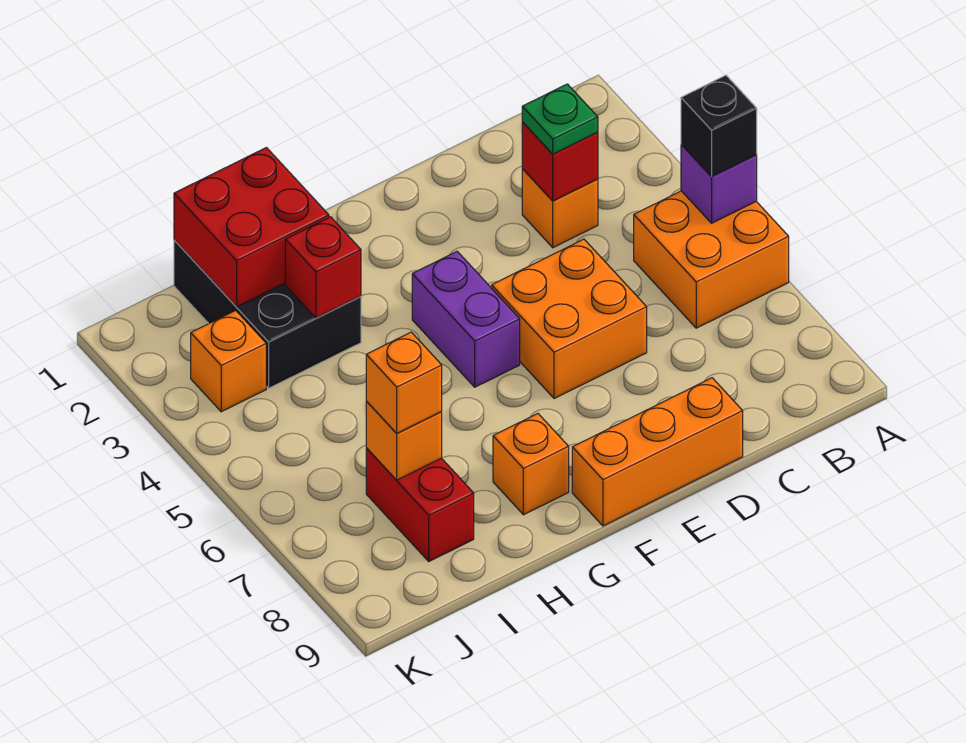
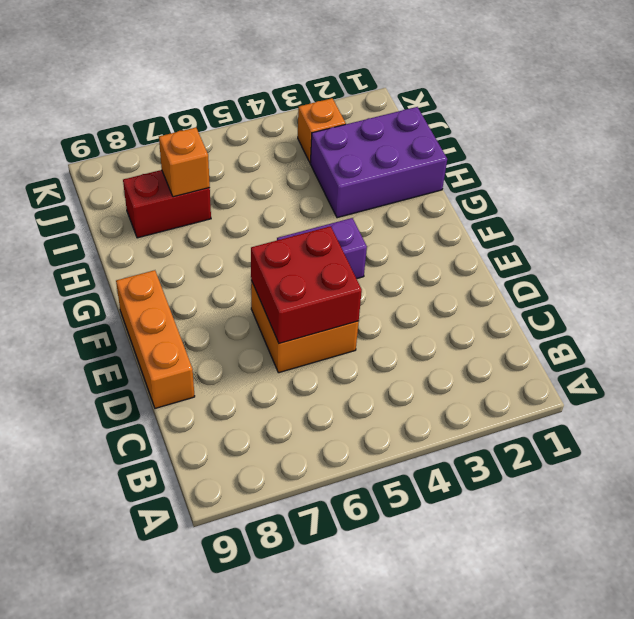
red 2x2 brick [251,226,362,343] -> red 2x2 brick moved to [174,148,329,307]
purple 2x3 brick [310,107,447,218] -> black 2x3 brick [174,240,361,388]
none -> orange 2x2 brick [634,191,789,328]
none -> orange 1x1 brick [522,168,598,248]
none -> orange 1x1 brick [493,414,569,515]

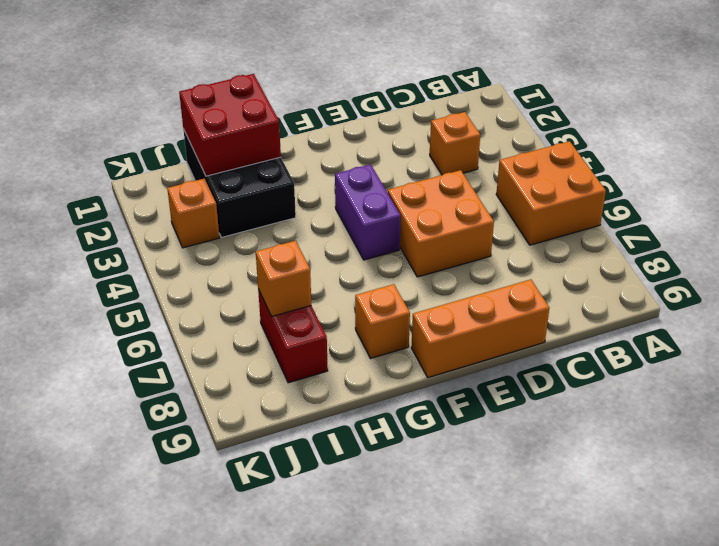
none -> purple 1x1 brick [681,145,757,223]
none -> red 1x1 brick [522,122,598,201]
none -> red 1x1 brick [285,217,361,318]

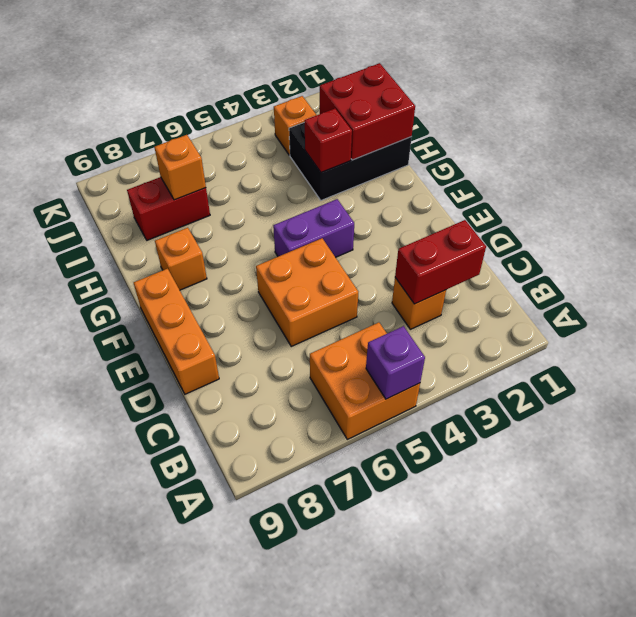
red 1x2 brick [395,220,486,304] -> red 1x1 brick [522,122,598,201]
none -> black 1x1 brick [681,75,757,176]
none -> green 1x1 plate [522,84,598,154]
none -> orange 1x1 brick [366,332,442,433]

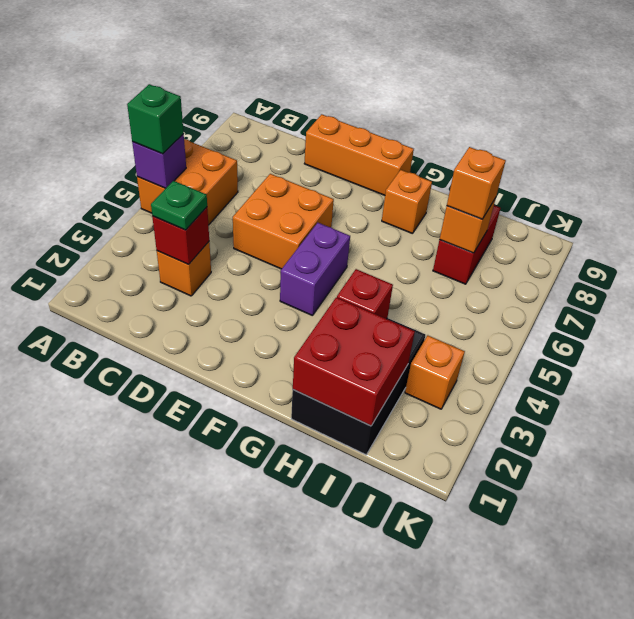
green 1x1 brick [127,84,184,154] -> black 1x1 brick [681,75,757,176]

